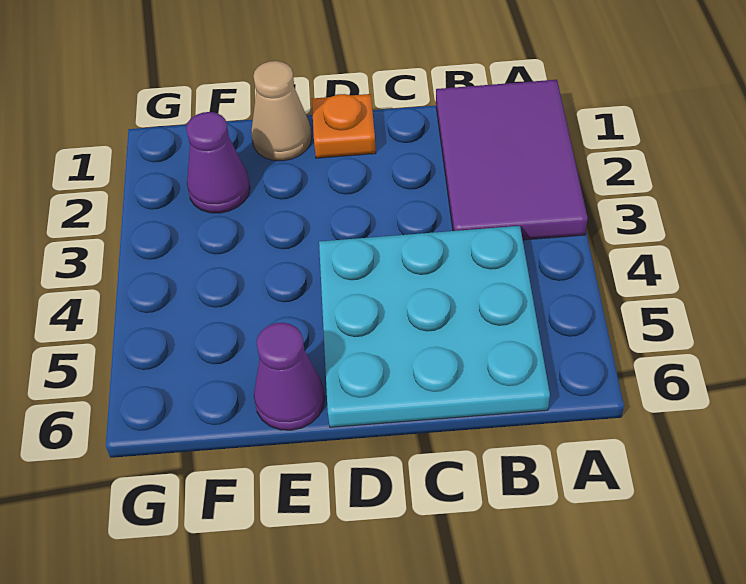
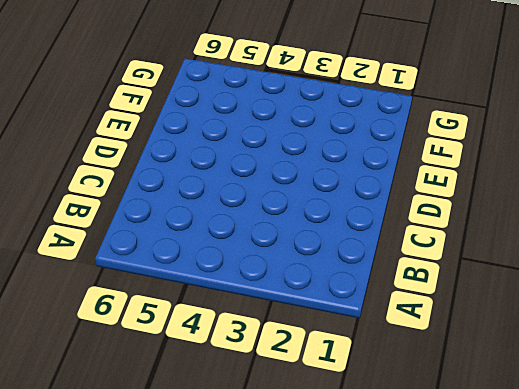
none -> purple 2x3 tile [436,80,588,240]
none -> cyan 3x3 plate [319,226,550,427]

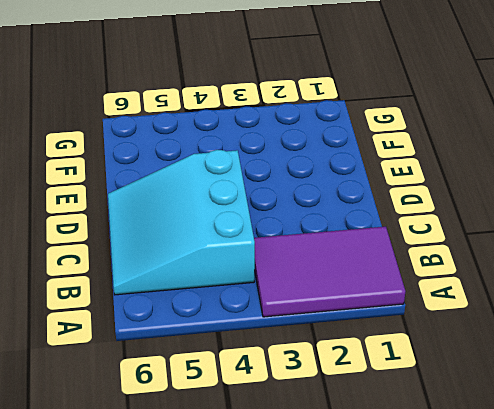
cyan 3x3 slope [108,150,255,295] -> cyan 3x3 plate [319,226,550,427]
none -> orange 1x1 plate [312,94,376,158]
none -> tan 1x1 cone [251,61,312,161]

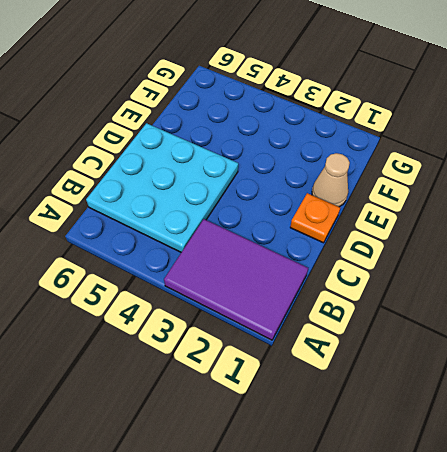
none -> purple 1x1 cone [254,323,325,430]
none -> purple 1x1 cone [186,112,250,213]

